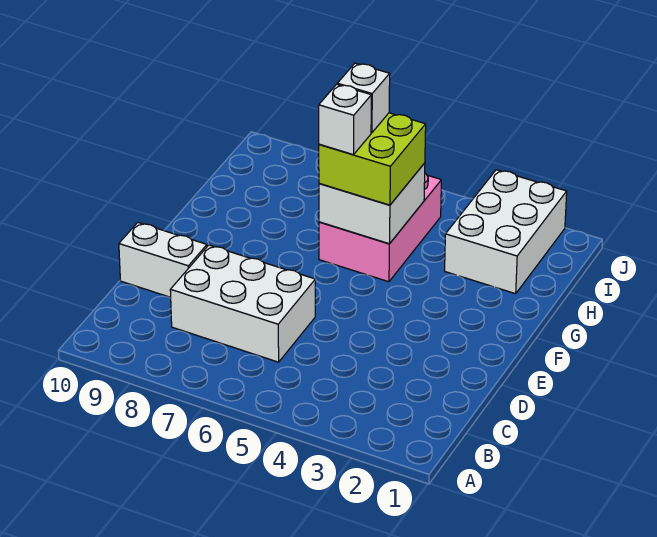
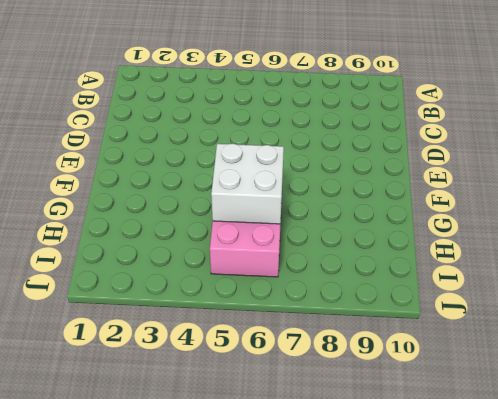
none -> white 2x3 brick [170,245,315,362]
none -> white 1x2 brick [119,223,207,297]

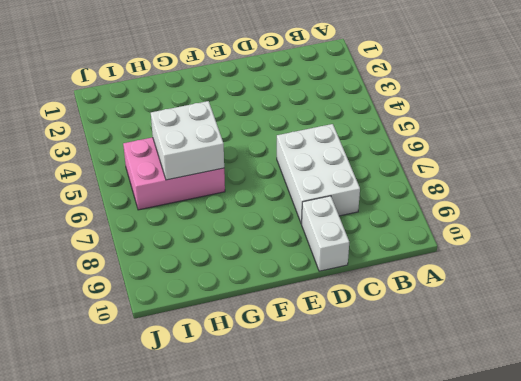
none -> white 2x3 brick [445,170,567,294]
none -> lime 2x2 brick [319,113,426,205]

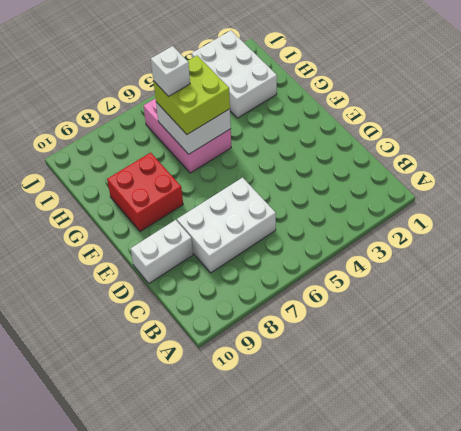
red 2x2 brick [107,153,183,232] -> none
none -> white 1x1 brick [319,84,371,155]

